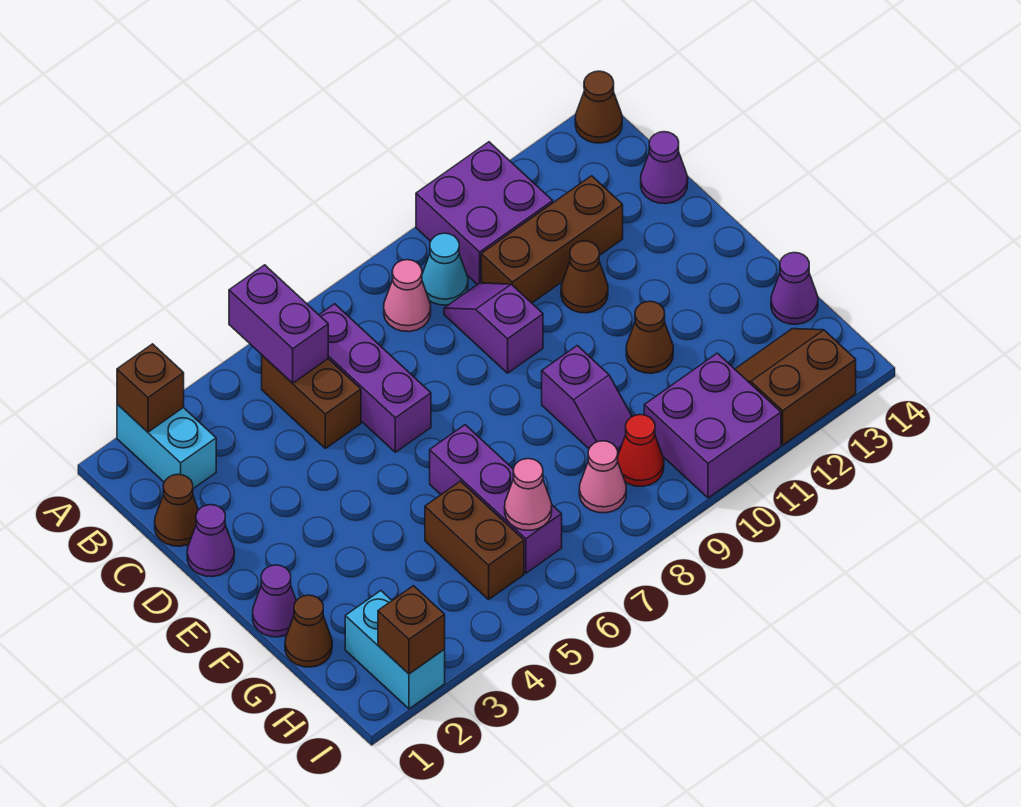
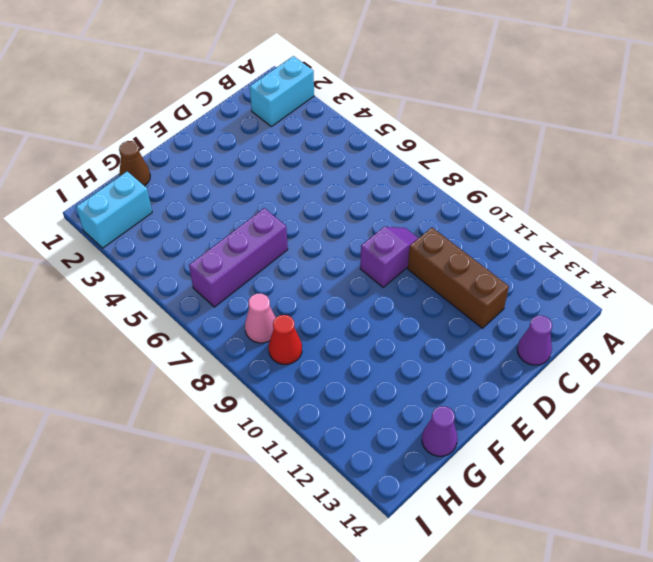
none -> purple 2x2 brick [416,142,553,284]
none -> brown 1x1 cone [575,71,622,143]
none -> brown 1x2 brick [262,355,361,448]

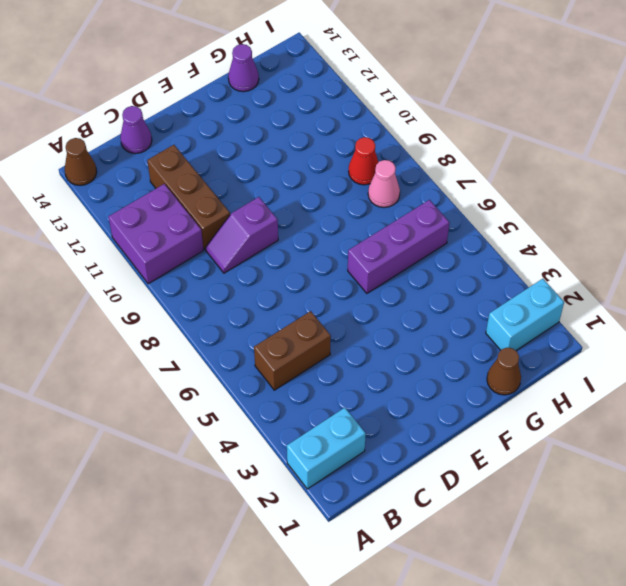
none -> purple 1x3 brick [319,304,431,452]
none -> pink 1x1 cone [384,260,431,332]
none -> cyan 1x1 cone [422,233,468,305]

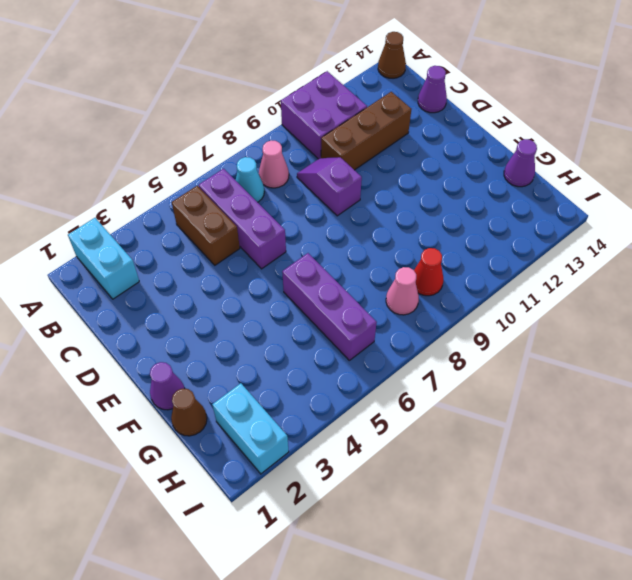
cyan 1x1 cone [236,157,264,202] -> cyan 1x1 cone moved to [422,233,468,305]
none -> brown 1x1 cone [155,474,198,546]
none -> purple 1x1 cone [187,505,234,577]
none -> brown 1x1 cone [561,241,608,313]

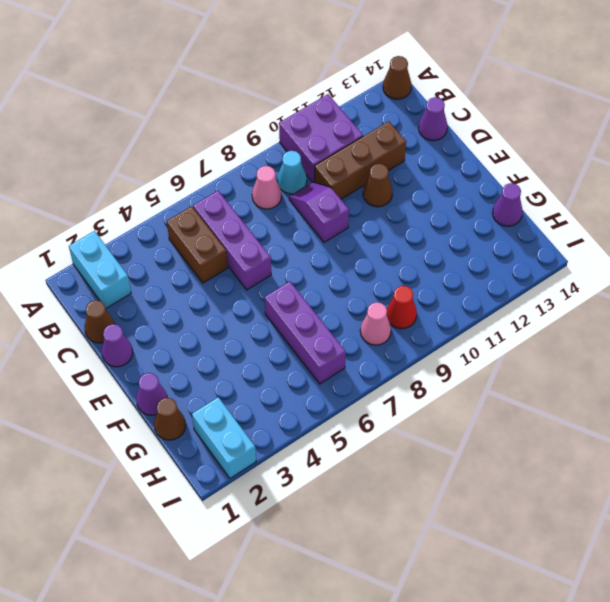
none -> purple 1x2 slope [542,346,632,454]
none -> brown 1x1 cone [626,301,673,373]
none -> brown 1x2 brick [425,481,524,600]

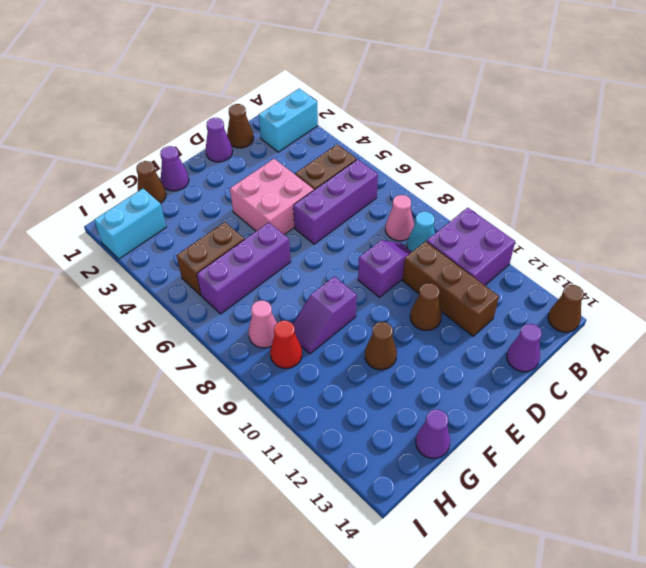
pink 2x2 brick [230,159,314,235] -> none
none -> purple 2x2 brick [644,353,781,498]
none -> brown 2x2 slope [735,329,856,445]
none -> brown 1x1 brick [117,344,184,432]

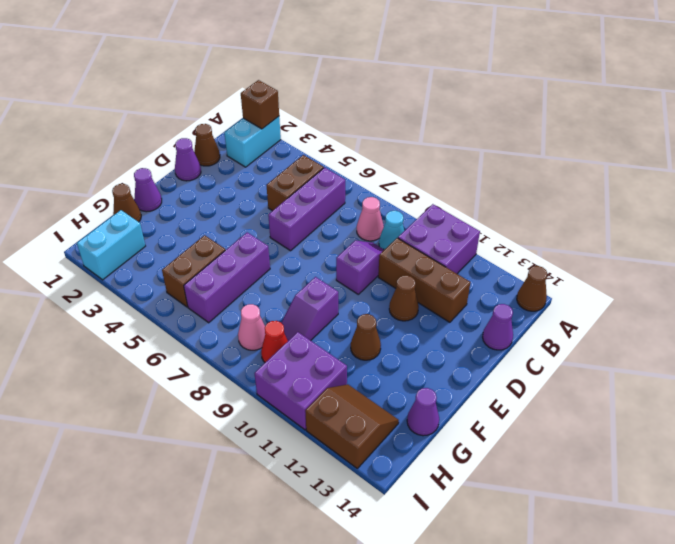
none -> purple 1x2 brick [229,265,328,383]
none -> pink 1x1 cone [505,459,552,530]
none -> brown 1x1 brick [378,586,445,674]

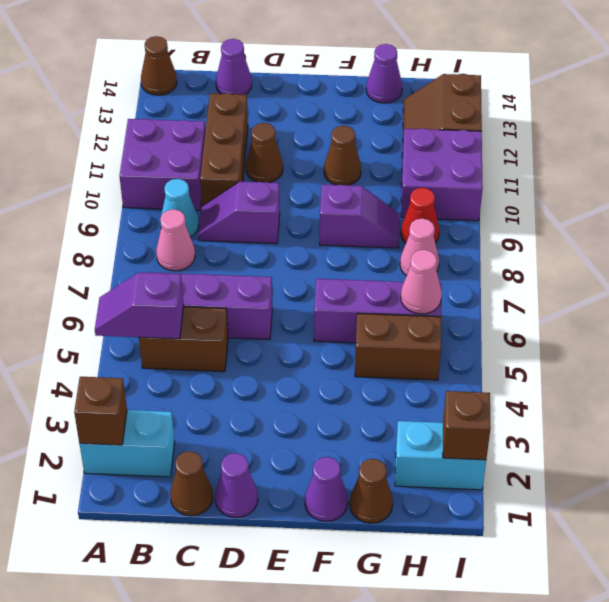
purple 1x2 slope [95,273,184,339] -> purple 1x2 brick [229,265,328,383]

